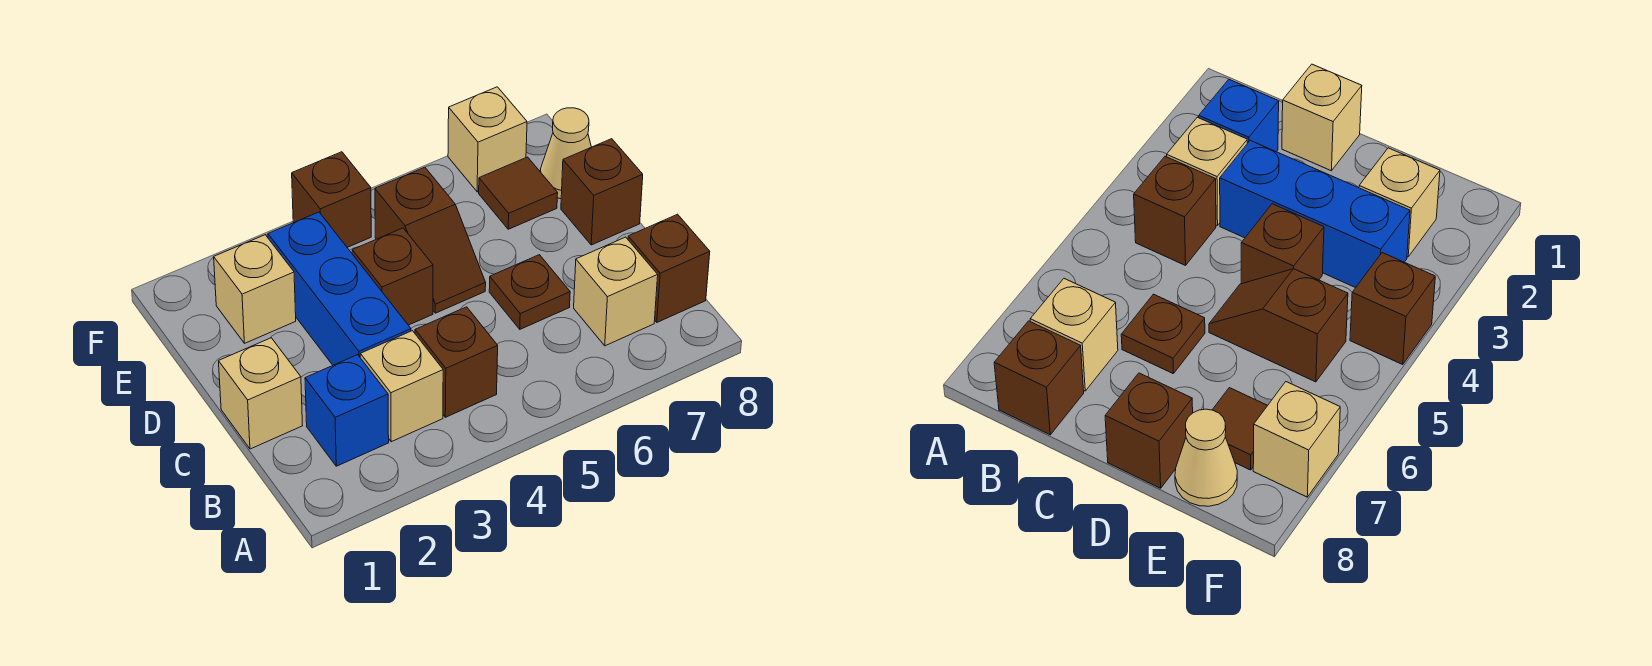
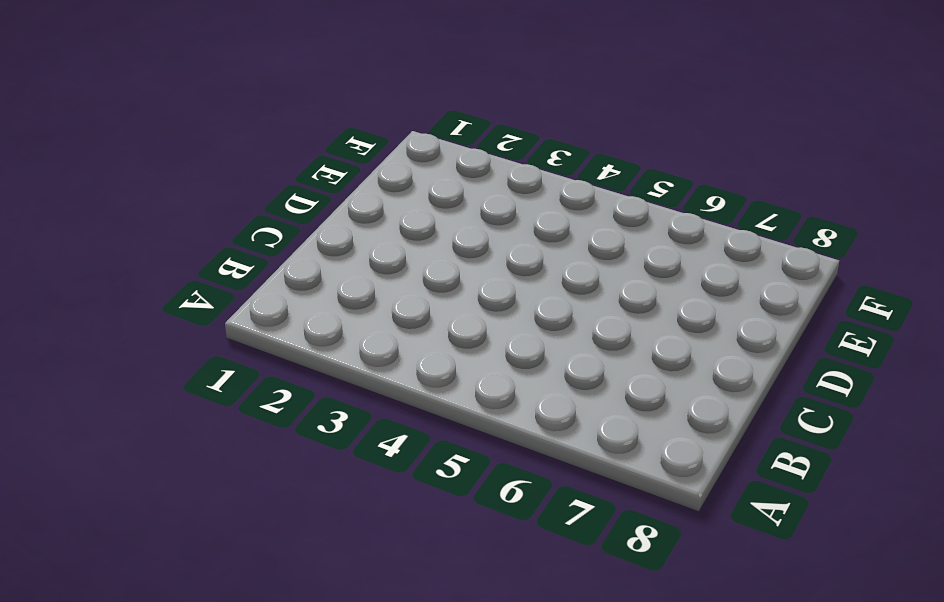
none -> blue 1x1 brick [305,355,389,466]
none -> tan 1x1 brick [360,331,443,442]
none -> brown 1x1 brick [415,307,498,417]

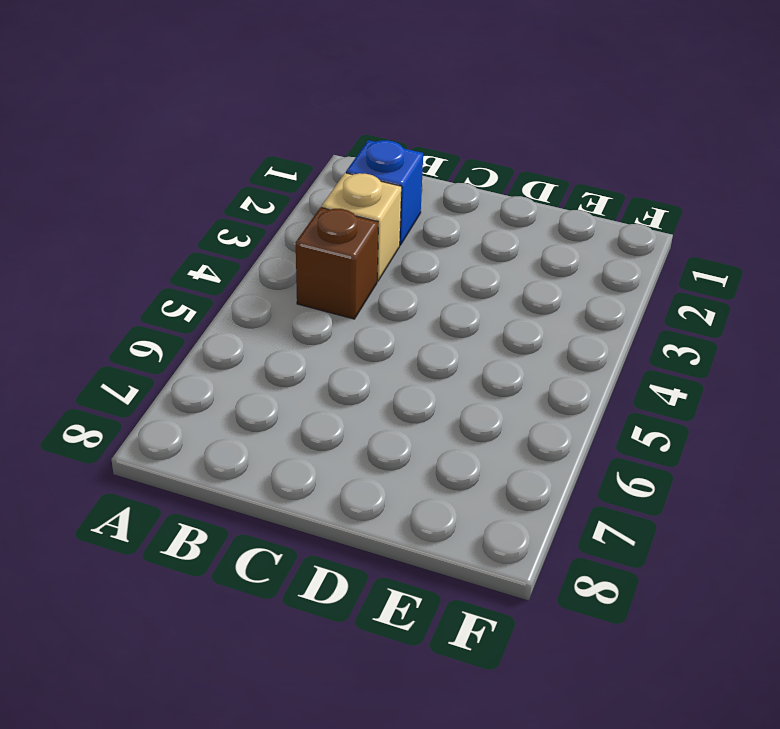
none -> tan 1x1 brick [574,237,658,346]
none -> brown 1x1 brick [628,214,710,322]
none -> tan 1x1 brick [219,338,303,449]

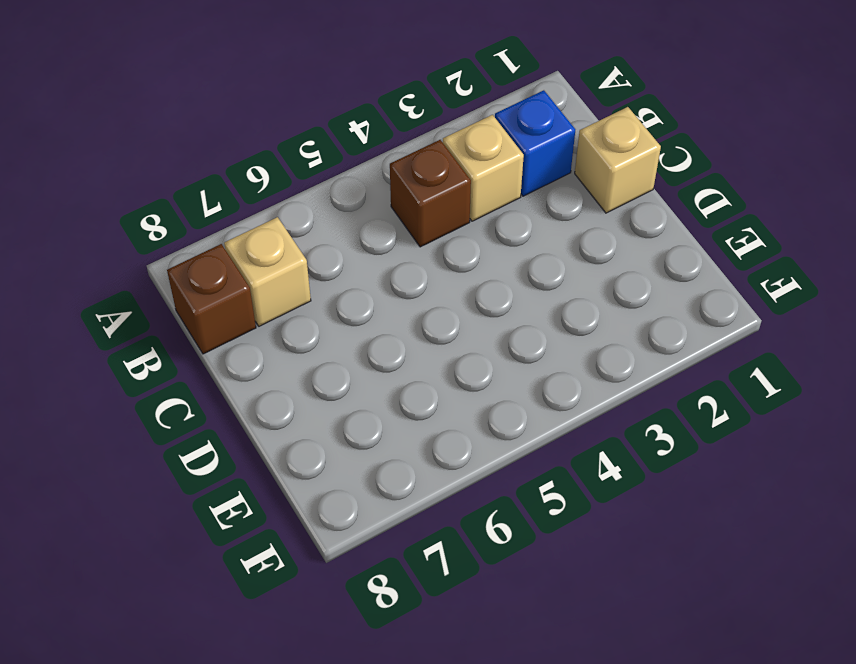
none -> blue 1x3 brick [268,212,411,365]
none -> brown 1x1 plate [489,255,570,329]
none -> brown 1x1 brick [352,228,433,325]

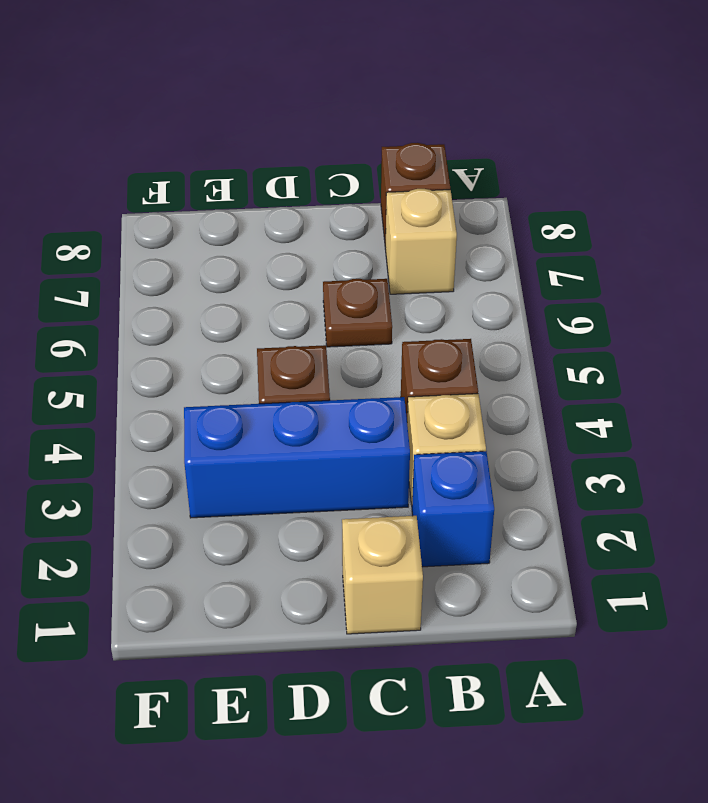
none -> brown 1x2 slope [375,167,486,313]
none -> brown 1x1 brick [561,139,643,245]
none -> tan 1x1 brick [214,235,296,343]

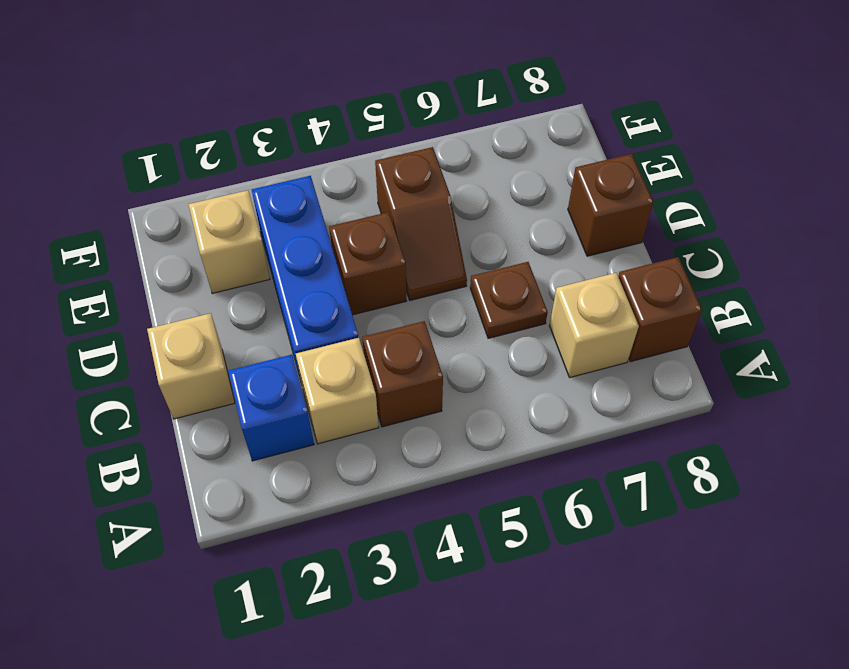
none -> brown 1x1 tile [479,157,558,229]
none -> tan 1x1 cone [540,108,591,199]
none -> brown 1x1 brick [292,152,371,247]

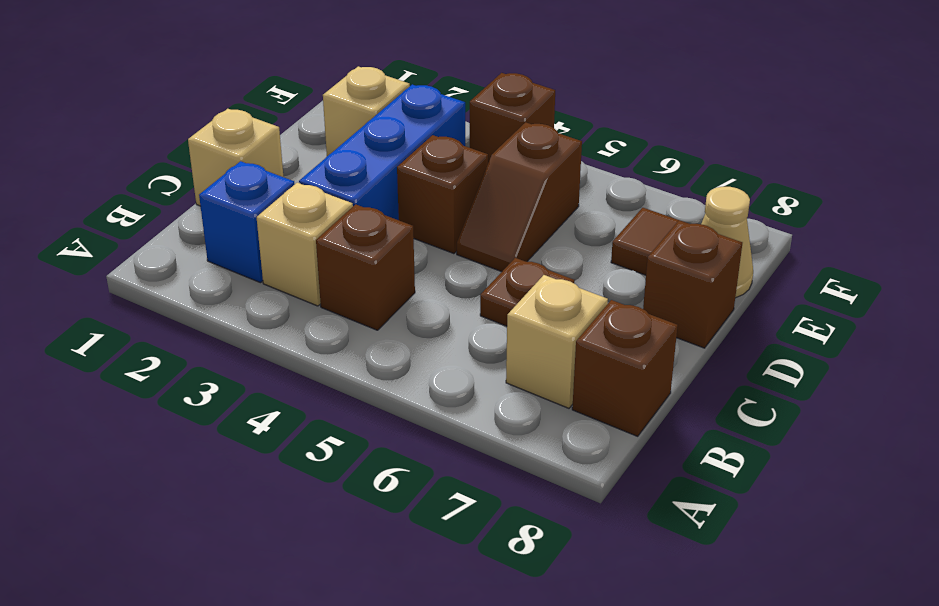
none -> tan 1x1 brick [448,87,527,192]

